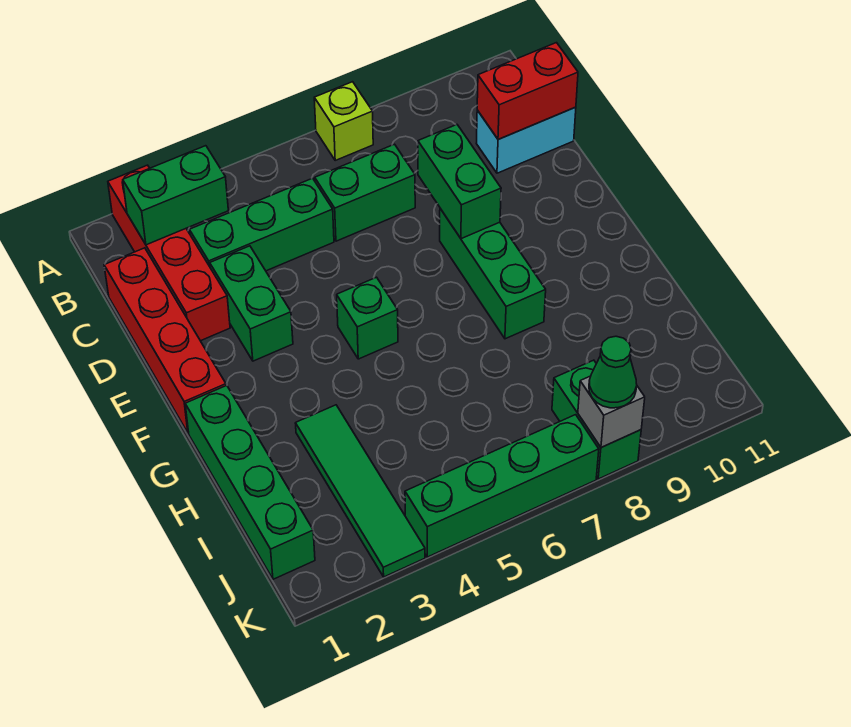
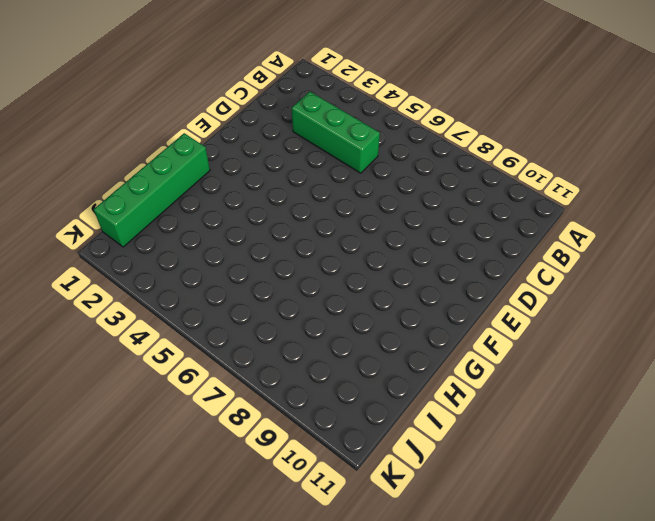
none -> red 1x4 brick [108,165,230,341]
none -> lime 1x1 brick [314,82,373,160]
none -> red 1x4 brick [104,248,226,433]

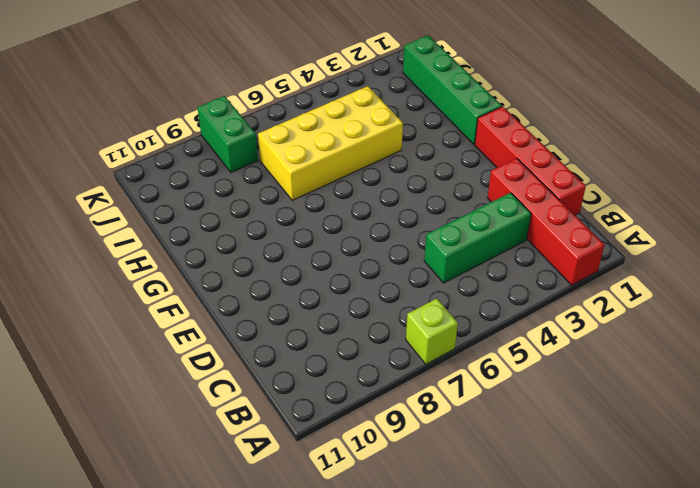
yellow 2x4 brick [258,86,403,200] -> none
none -> green 1x2 brick [315,144,415,241]
none -> cyan 1x2 brick [476,107,576,173]
none -> green 1x2 brick [210,246,293,361]

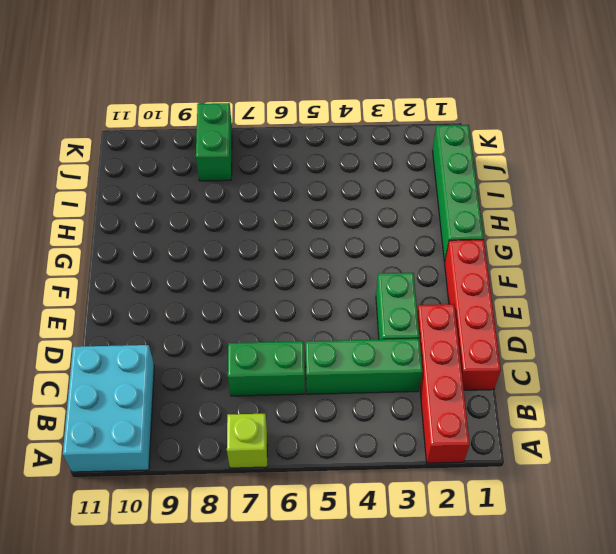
cyan 2x3 brick [63,345,154,472] -> cyan 1x2 brick [476,107,576,173]
none -> green 1x3 brick [440,209,546,339]
none -> green 1x1 brick [337,277,398,359]
none -> green 1x4 tile [295,405,425,577]

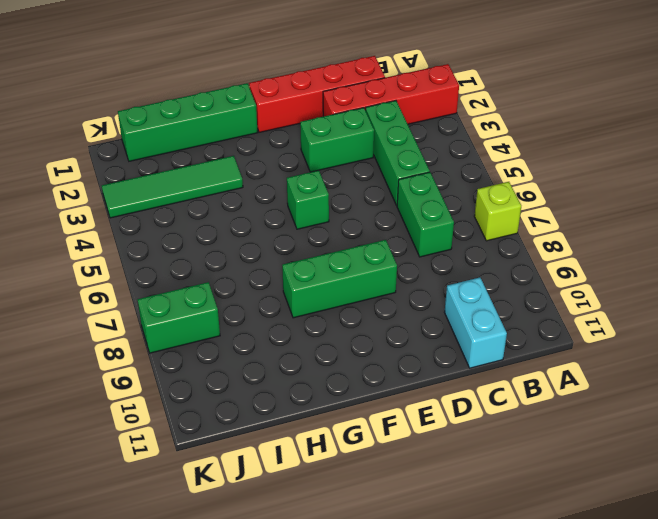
none -> green 1x4 brick [405,415,599,557]
none -> green 1x2 brick [123,146,228,245]
none -> red 1x2 brick [477,43,578,139]

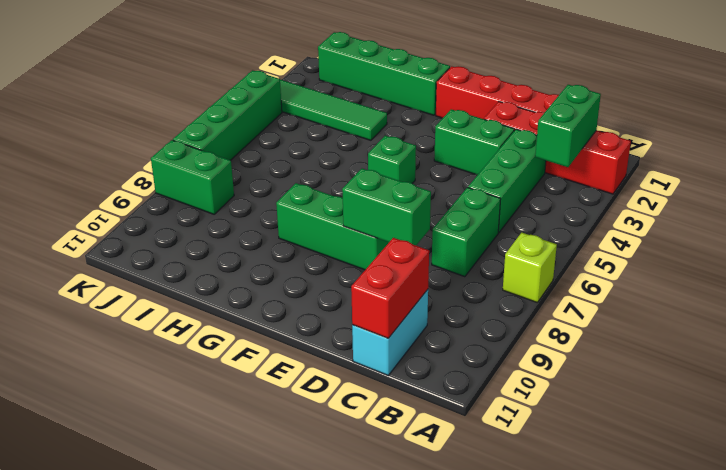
none -> grey 1x1 brick [578,376,645,448]
none -> green 1x1 cone [589,336,637,408]

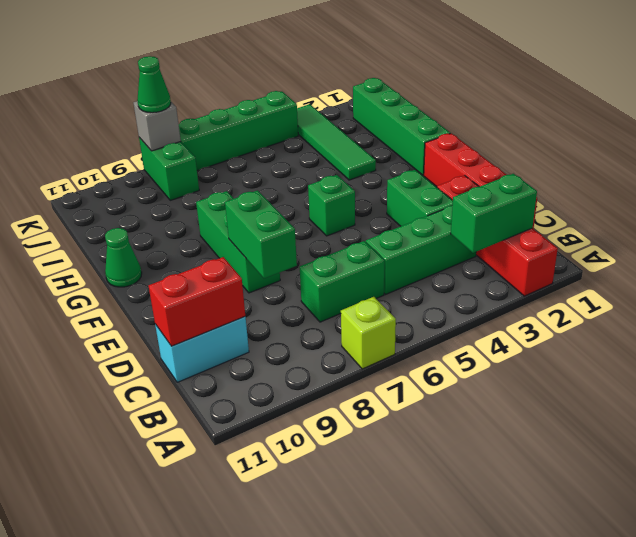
green 1x1 cone [105,228,142,287] -> none

